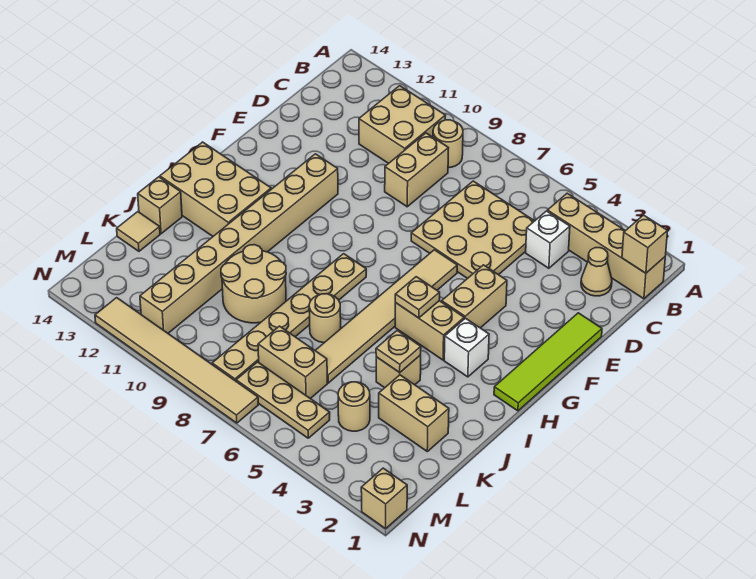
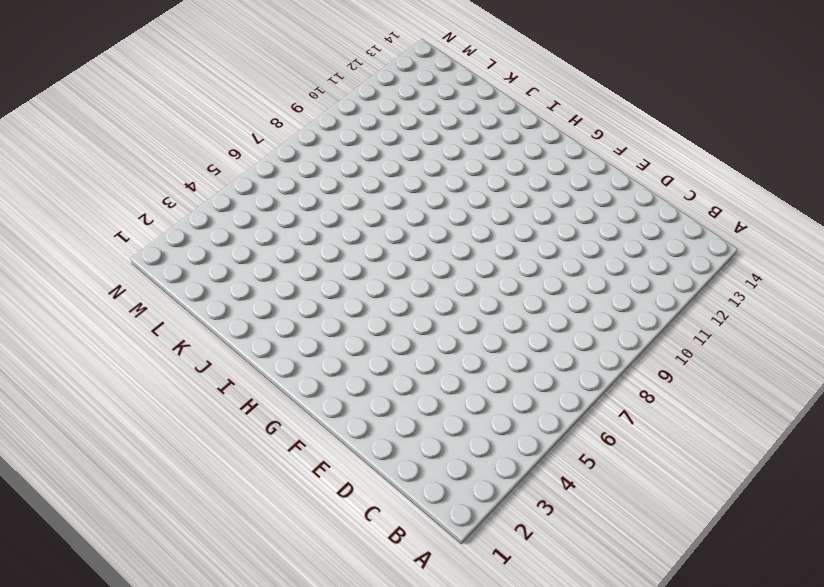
none -> tan 1x4 brick [547,193,665,299]
none -> tan 1x1 round brick [433,120,463,168]
none -> tan 2x2 brick [359,86,446,163]

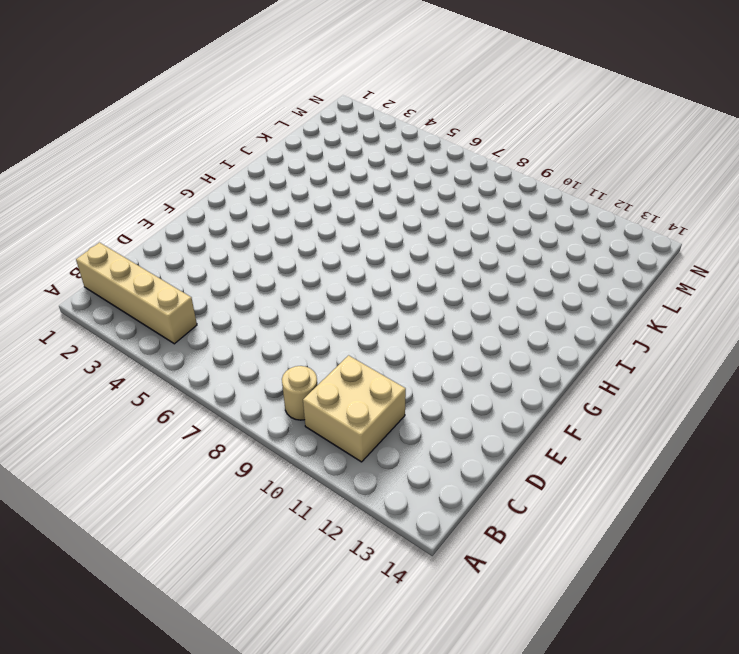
none -> tan 1x1 cone [581,248,612,296]
none -> white 1x1 brick [526,211,570,268]
none -> tan 3x3 plate [411,181,534,279]

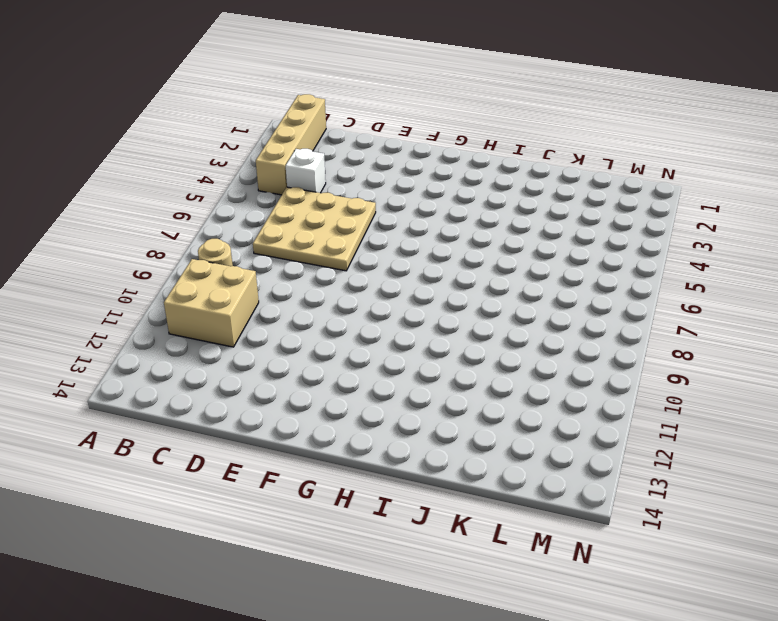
none -> tan 1x1 cone [581,248,612,296]
none -> tan 1x2 brick [385,133,448,207]
none -> lime 1x4 tile [494,313,602,411]

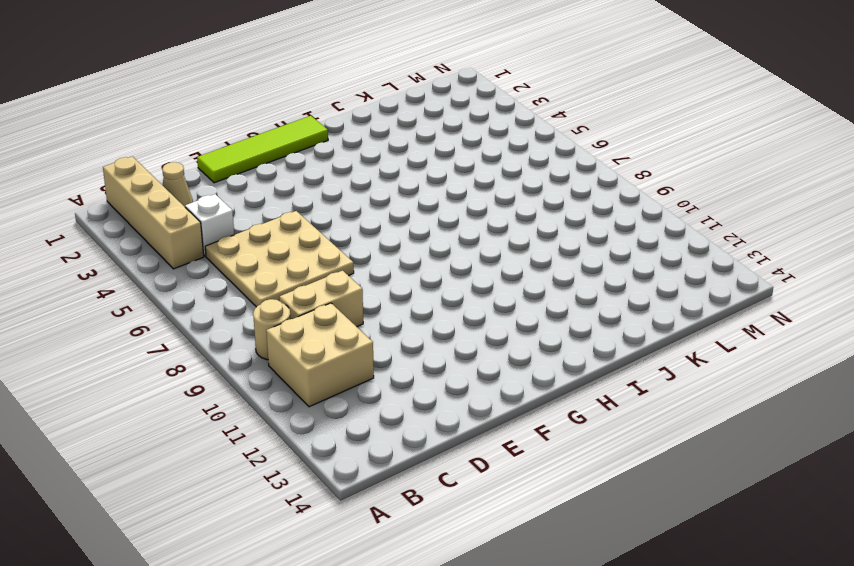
none -> tan 1x2 brick [442,265,507,328]
none -> tan 1x6 tile [315,250,457,383]
none -> tan 1x8 brick [140,154,338,333]

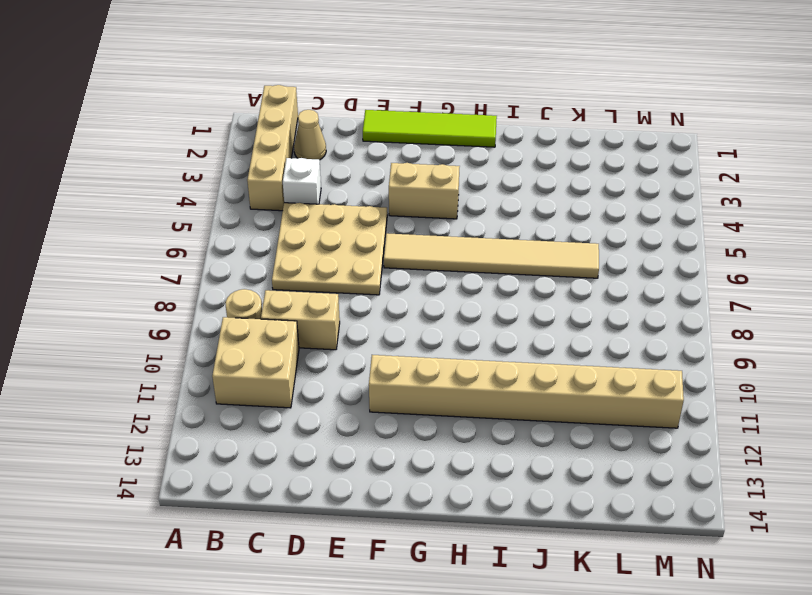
none -> white 1x1 brick [444,318,489,377]
none -> tan 1x2 brick [395,301,464,360]
none -> tan 1x6 plate [212,254,366,381]

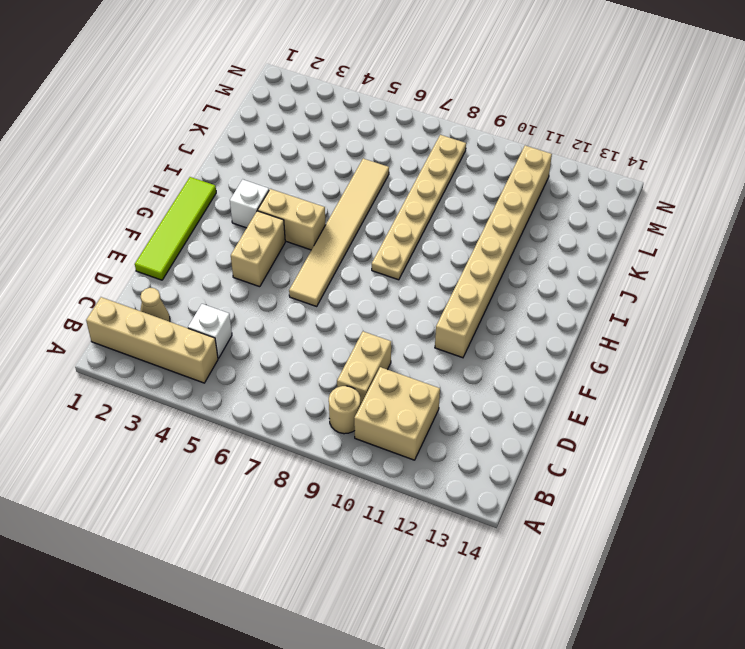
none -> tan 3x3 plate [411,181,534,279]
none -> tan 2x3 brick [160,142,271,236]
none -> tan 1x1 brick [376,355,421,388]

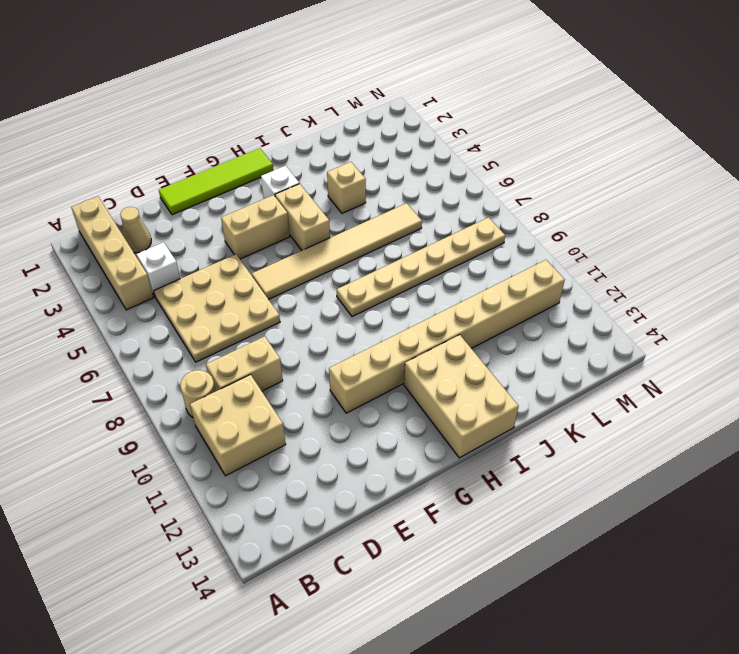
none -> tan 1x1 round brick [309,294,341,343]
none -> tan 2x2 round brick [221,245,286,323]
none -> tan 1x1 brick [138,177,182,234]

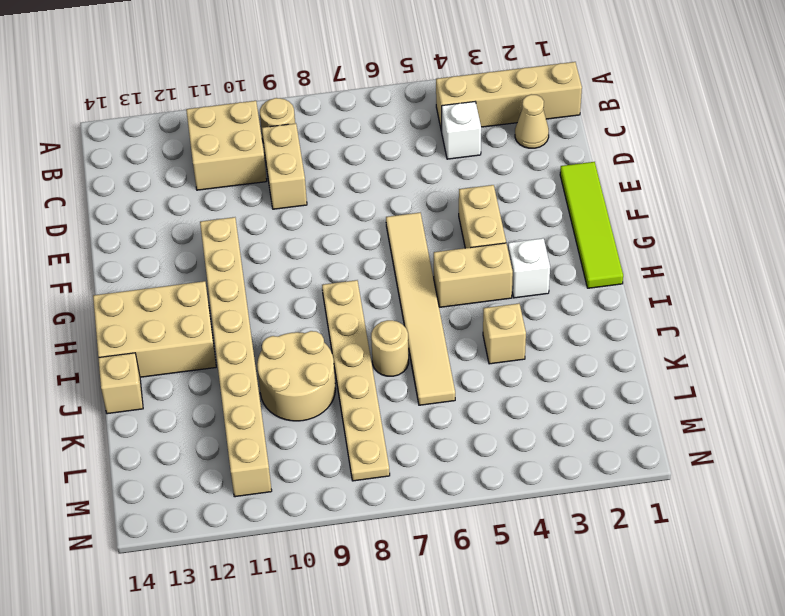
none -> tan 3x3 plate [411,181,534,279]
none -> tan 1x2 brick [379,375,449,451]
none -> tan 1x1 tile [117,212,160,251]

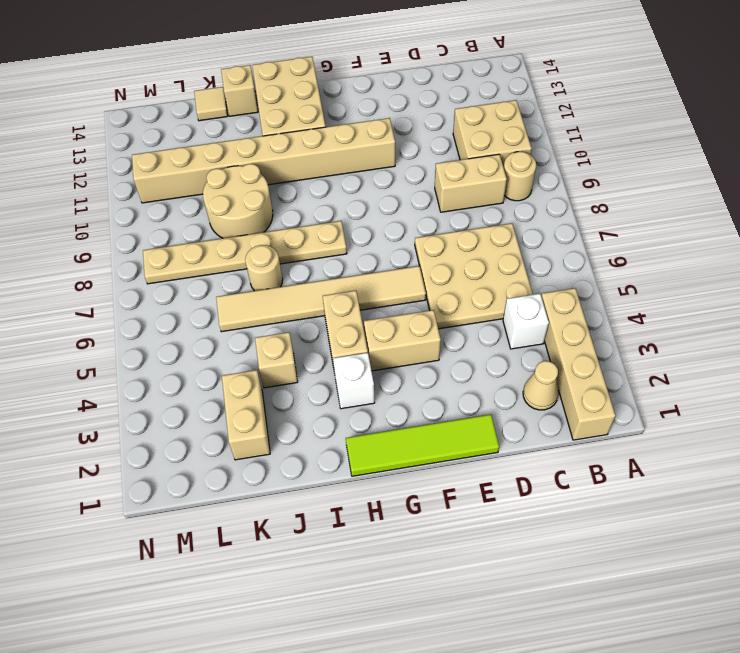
none -> tan 1x1 round brick [338,382,370,431]
none -> tan 1x2 brick [258,326,327,399]
none -> tan 1x3 plate [236,362,330,438]

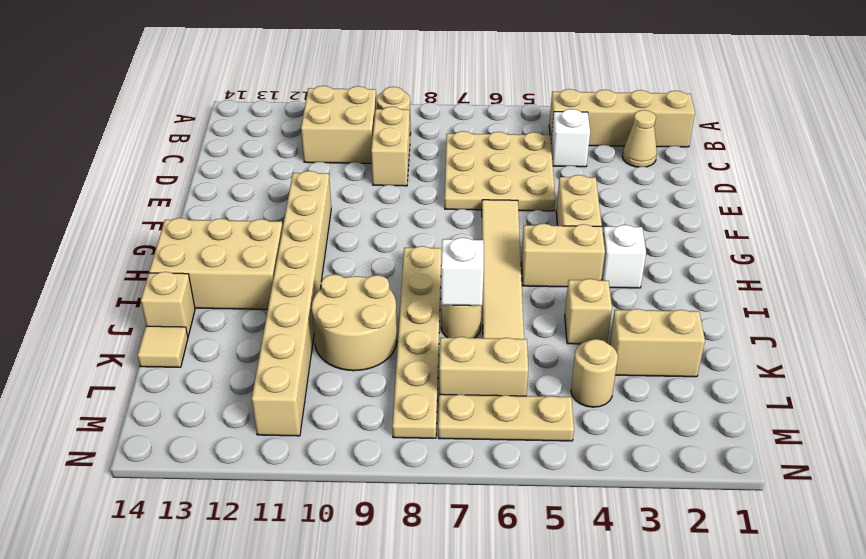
white 1x1 brick [441,238,484,306] -> none
none -> lime 1x4 tile [494,313,602,411]
none -> tan 1x1 brick [361,468,407,529]
none -> tan 1x6 tile [95,298,258,423]

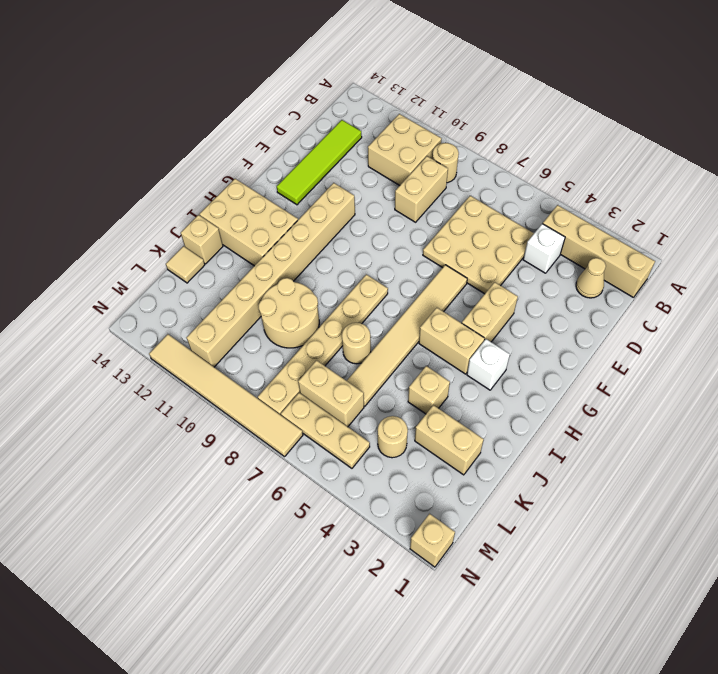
lime 1x4 tile [277,120,362,205] -> lime 1x4 tile moved to [494,313,602,411]
none -> tan 1x1 brick [622,215,668,273]
none -> tan 1x1 plate [395,277,440,318]
none -> tan 1x1 plate [376,331,421,373]

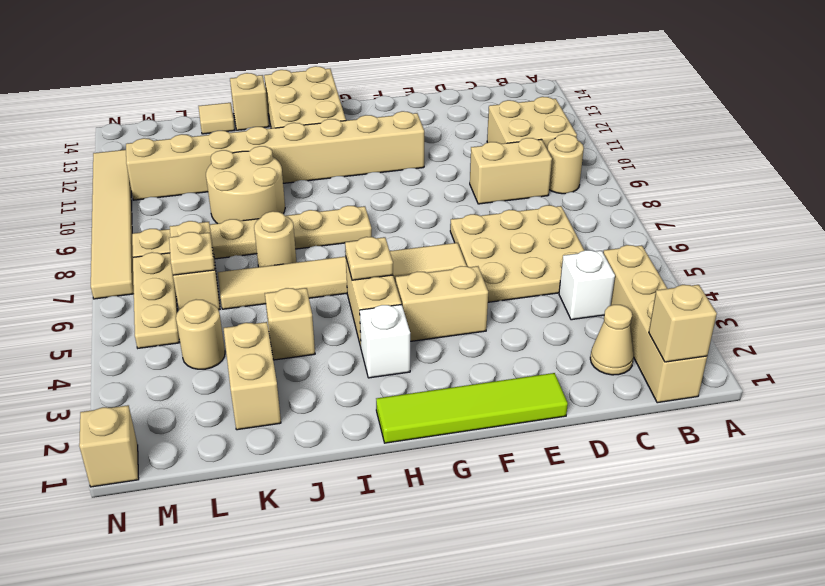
tan 1x1 plate [169,232,215,275] -> tan 1x1 plate moved to [376,331,421,373]

